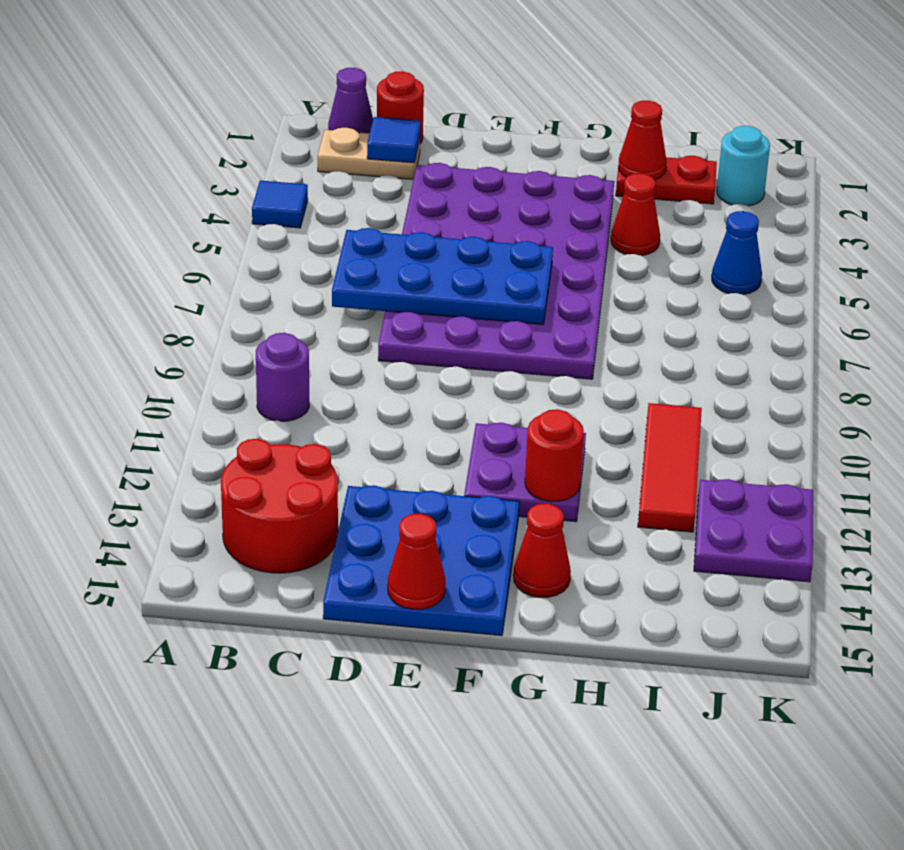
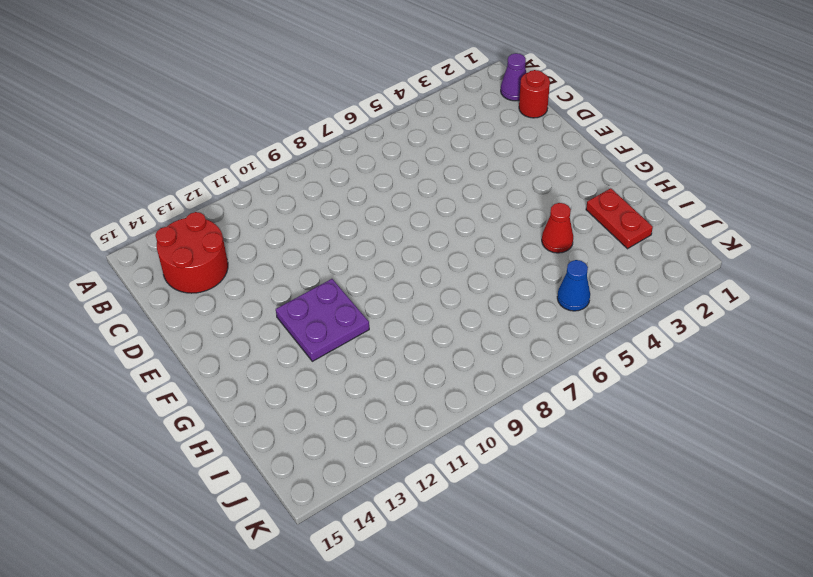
none -> blue 1x1 tile [252,181,308,228]
none -> tan 1x2 plate [318,128,420,179]
none -> purple 1x1 round brick [256,333,309,421]

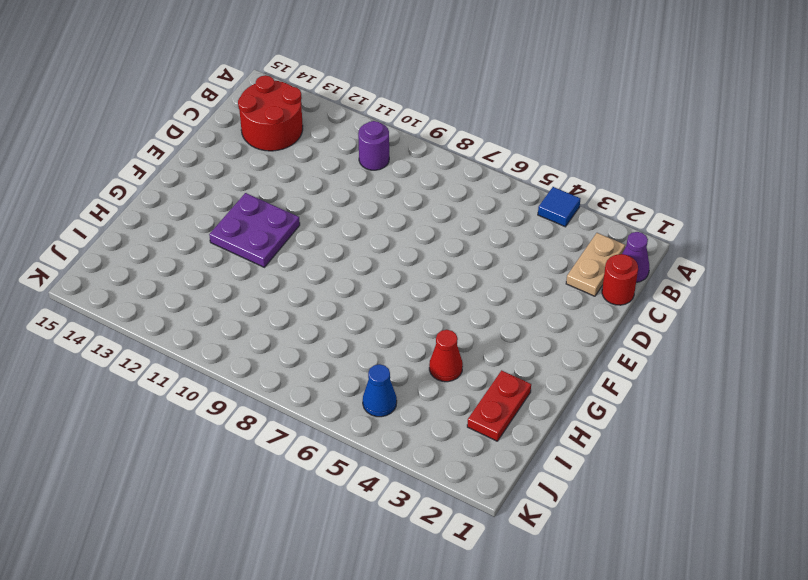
none -> purple 4x6 plate [378,163,614,379]
none -> blue 3x3 plate [323,485,519,636]
none -> red 1x1 cone [513,503,571,597]

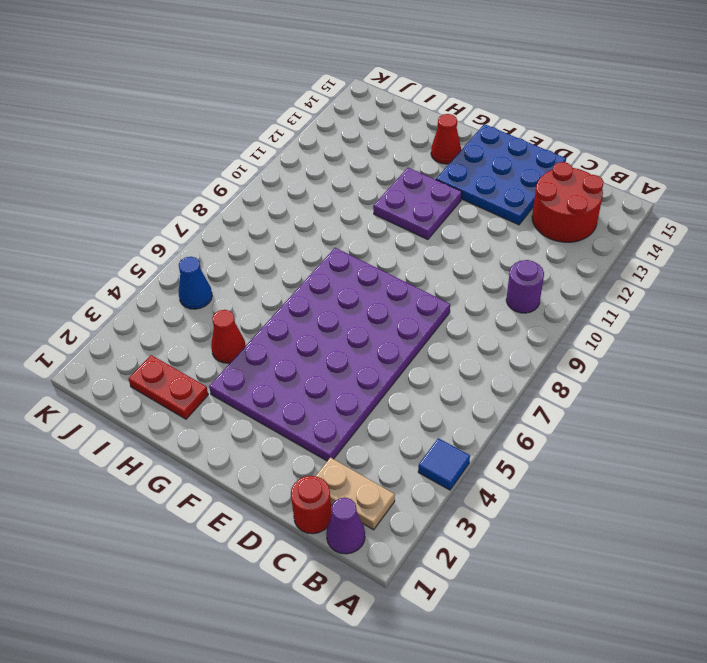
none -> red 1x3 tile [638,403,702,532]
none -> cyan 1x1 round brick [717,126,770,206]
none -> purple 2x2 plate [694,479,813,582]

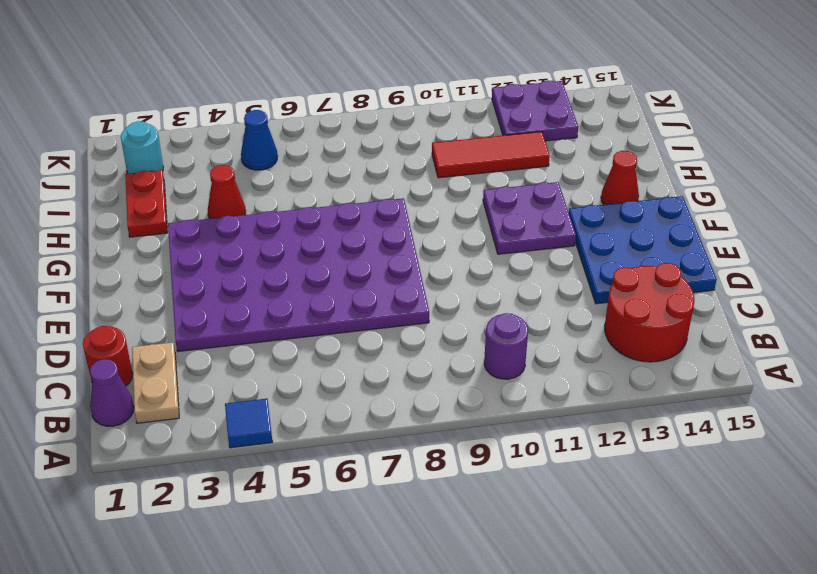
none -> blue 1x1 tile [367,117,420,163]
none -> blue 2x4 plate [332,228,553,325]
none -> red 1x1 cone [388,513,446,609]

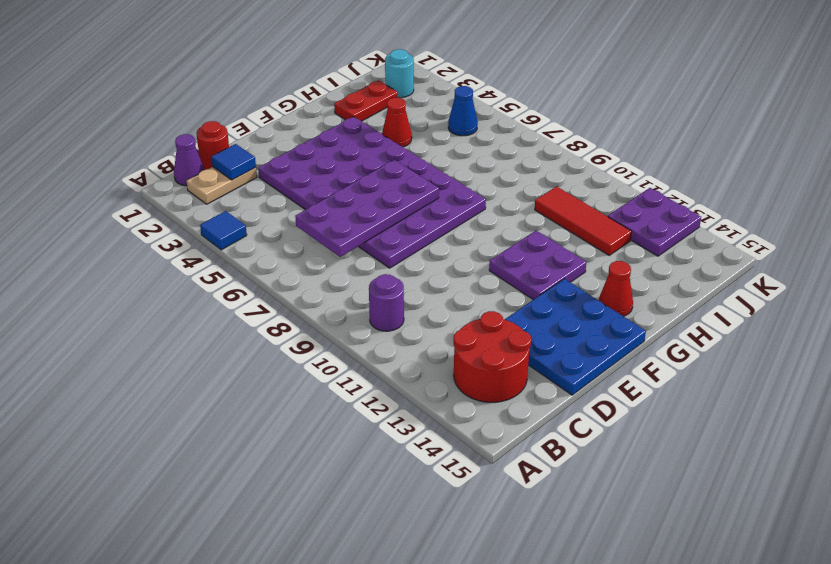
purple 2x4 plate [295,160,439,257] -> blue 2x4 plate [332,228,553,325]
none -> red 1x1 cone [388,513,446,609]
none -> red 1x1 round brick [525,409,584,502]
none -> red 1x1 cone [618,100,667,180]

